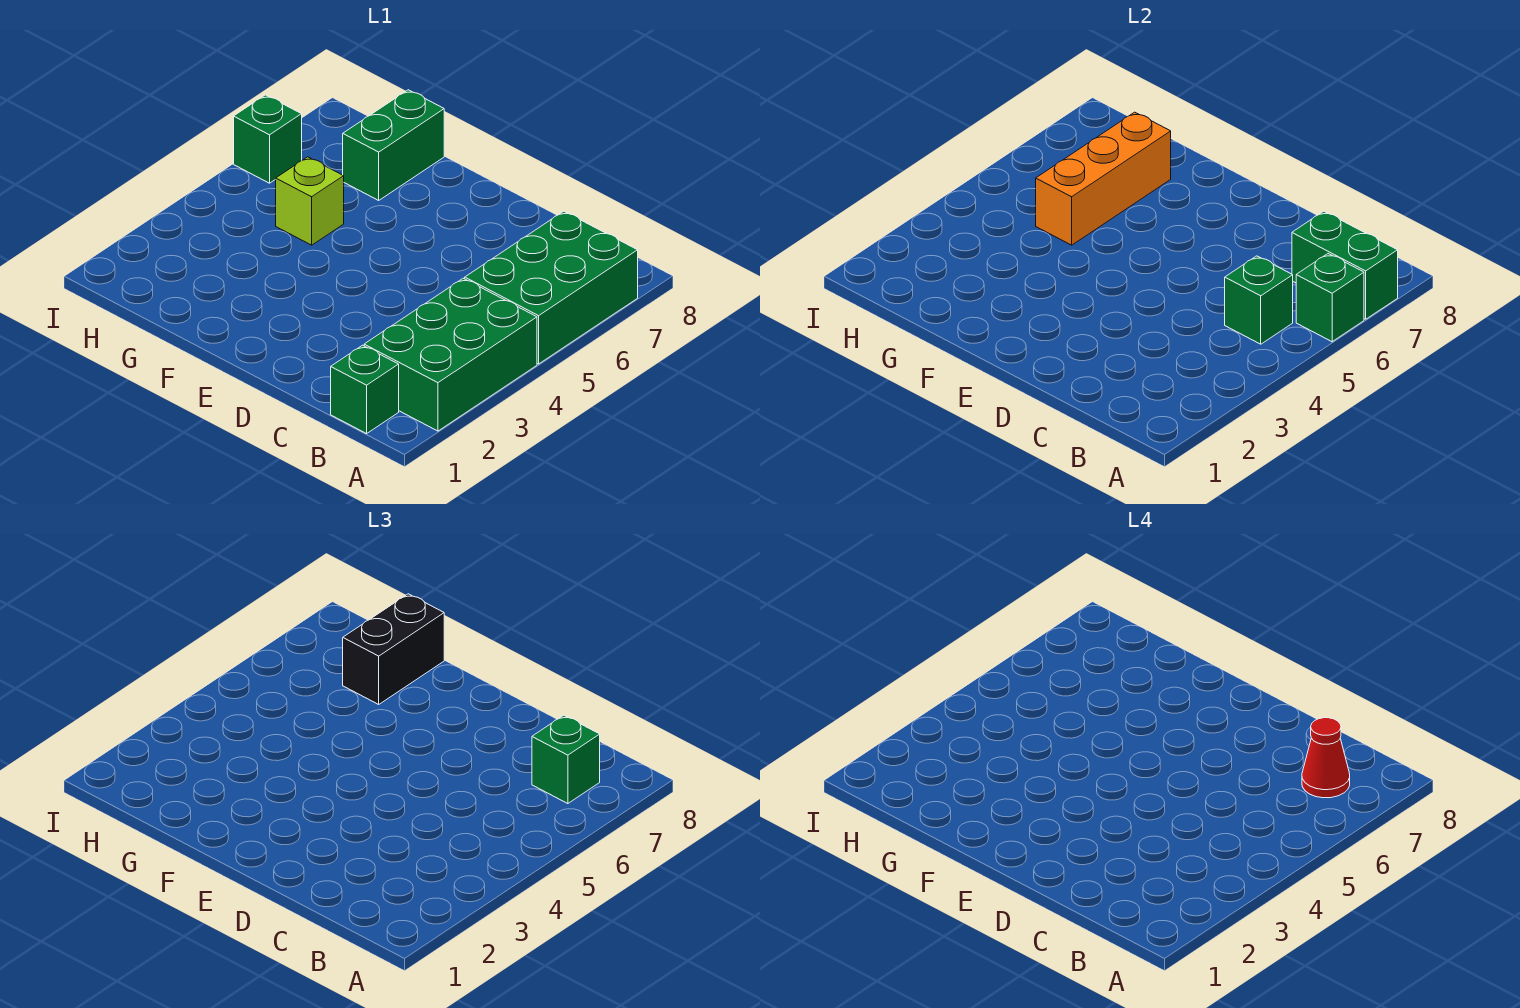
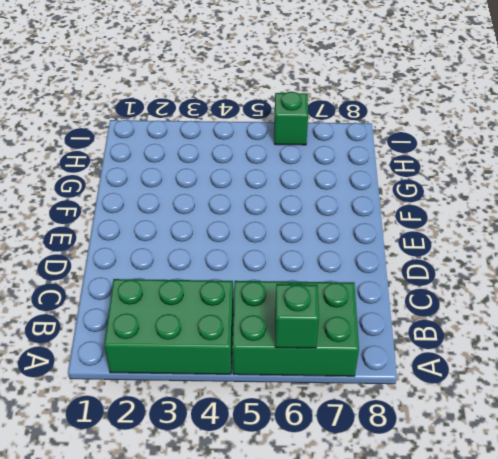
none -> green 1x1 brick [331,345,399,434]
none -> lime 1x1 brick [276,157,344,245]
none -> green 1x2 brick [343,90,444,200]

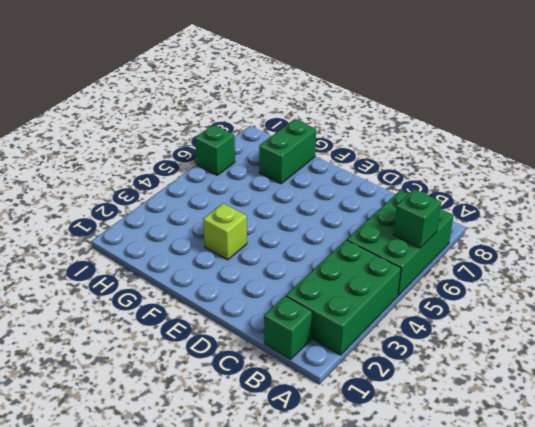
lime 1x1 brick [203,203,247,260] -> lime 1x1 brick moved to [276,157,344,245]
none -> green 1x2 brick [1292,211,1398,319]
none -> green 1x1 brick [1225,256,1293,344]
none -> orange 1x3 brick [1036,112,1171,245]

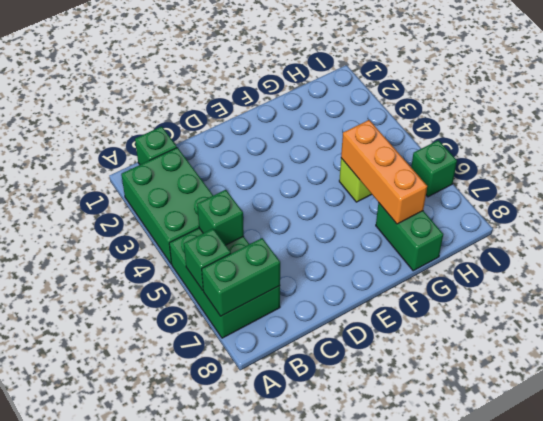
none -> green 1x1 brick [532,715,600,804]
none -> black 1x2 brick [343,594,444,704]
none -> red 1x1 cone [1302,718,1350,798]

